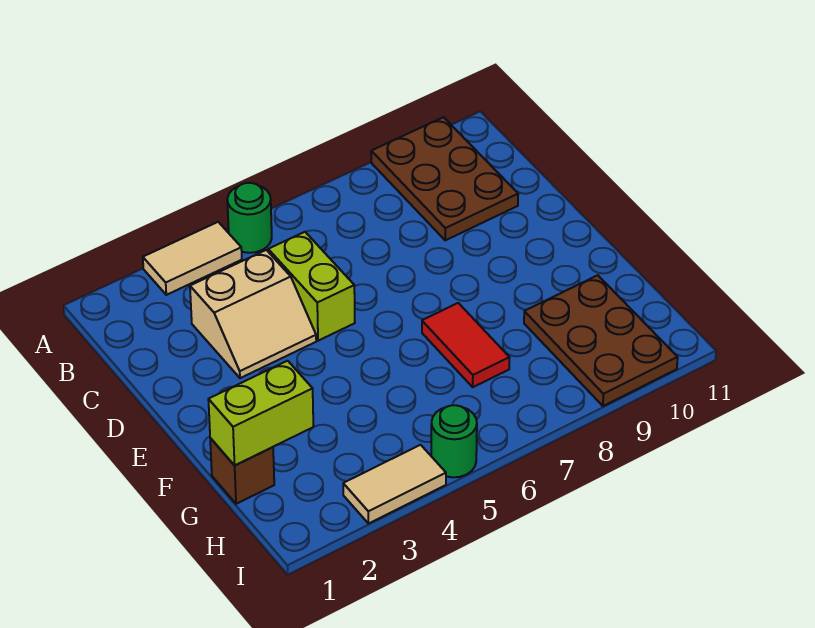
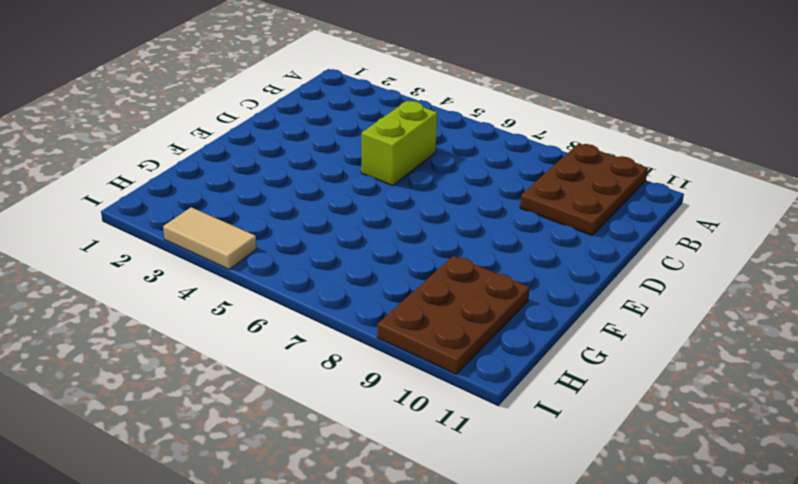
none -> tan 1x2 tile [143,222,242,295]
none -> green 1x1 round brick [227,183,272,253]

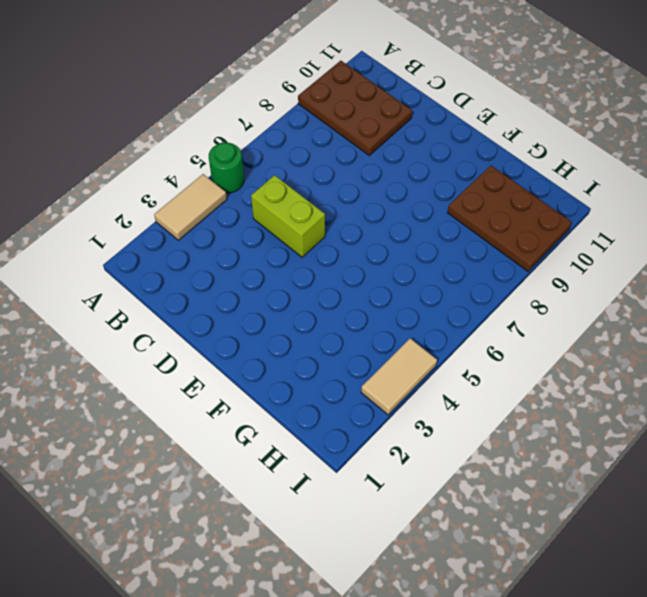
none -> tan 2x2 slope [190,250,316,378]
none -> red 1x2 tile [422,303,510,387]

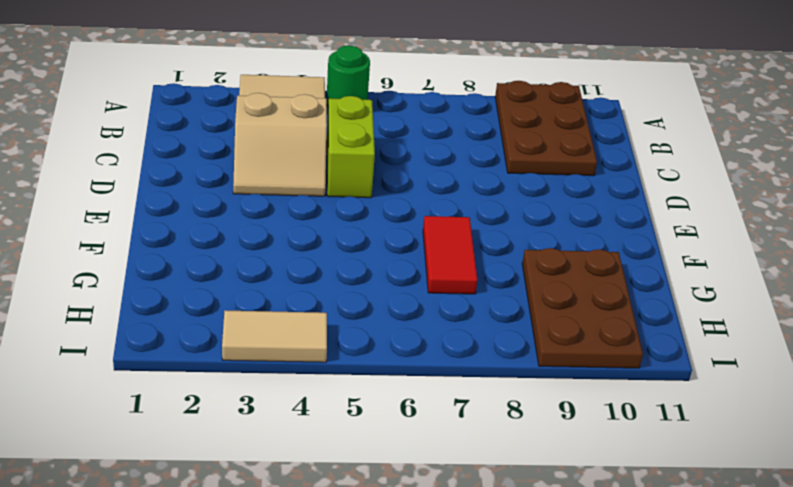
none -> brown 1x1 brick [210,438,274,504]
none -> green 1x1 round brick [431,405,477,477]

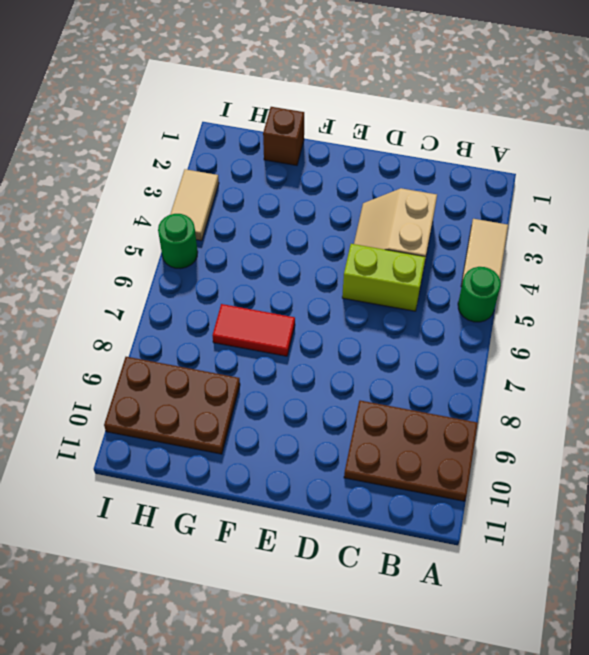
none -> lime 1x2 brick [208,361,313,466]

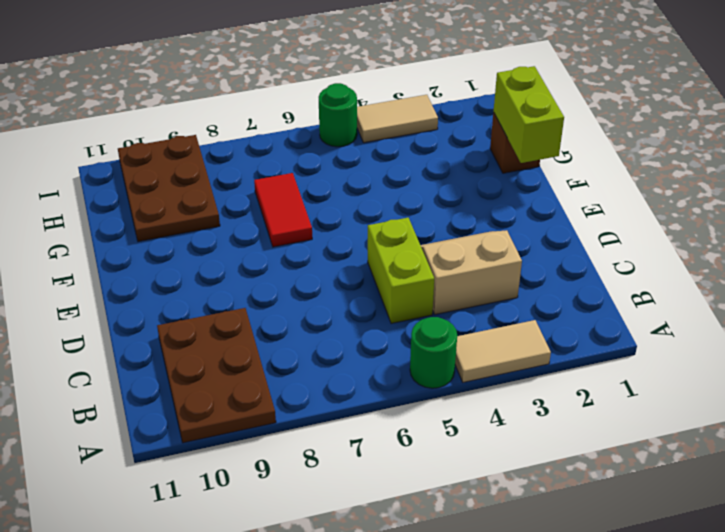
lime 1x2 brick [493,66,564,163] -> lime 1x2 brick turned to [208,361,313,466]

